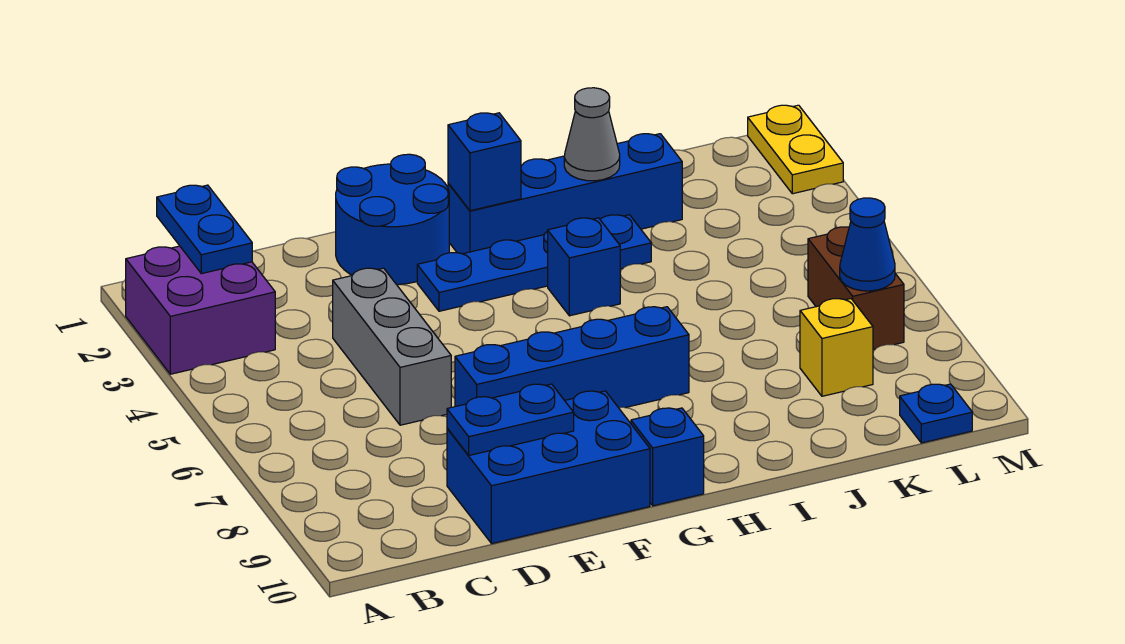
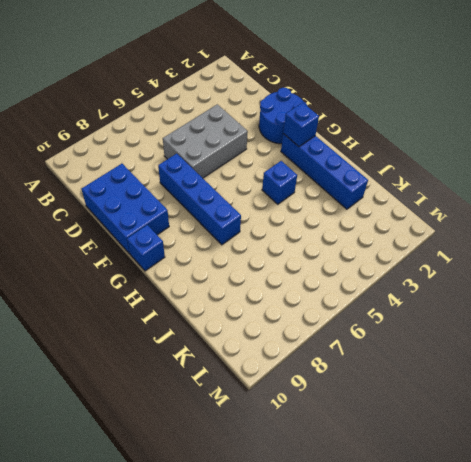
grey 2x3 brick [163,104,248,178] -> grey 1x3 brick [333,268,451,425]
none -> purple 2x2 brick [126,246,275,374]
none -> blue 1x4 plate [417,215,651,311]
none -> yellow 1x1 brick [800,299,873,396]

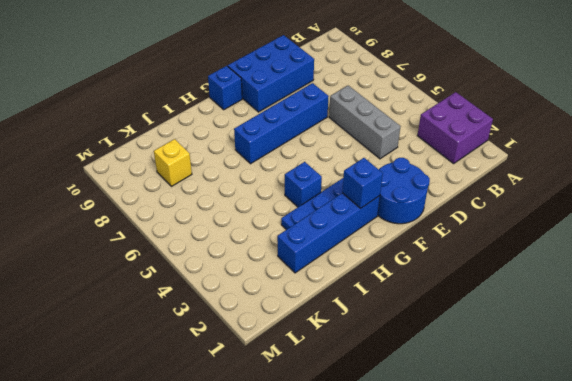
none -> brown 1x2 brick [808,227,904,349]
none -> blue 1x1 plate [900,384,972,443]
none -> yellow 1x2 plate [748,105,843,194]

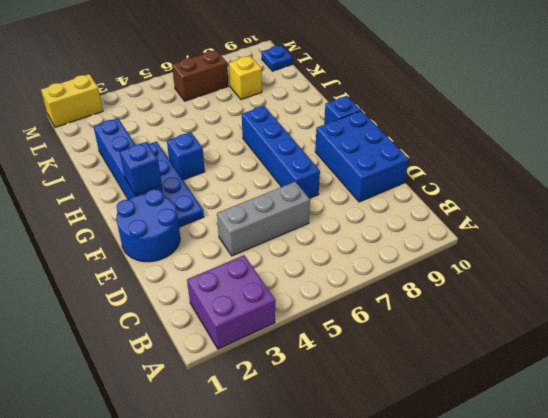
yellow 1x2 brick [41,74,103,127] -> yellow 1x2 plate [748,105,843,194]
none -> blue 1x2 plate [157,185,252,274]
none -> blue 1x2 plate [447,384,574,455]
none -> grey 1x1 cone [564,88,620,181]

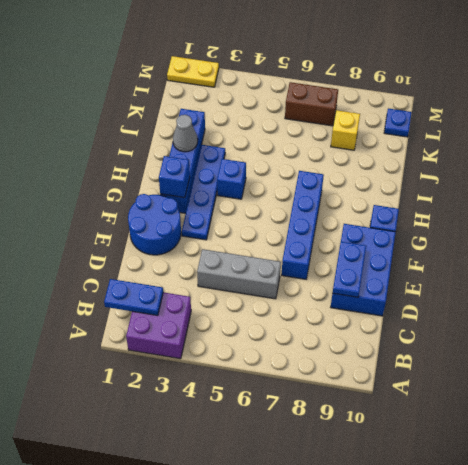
none -> blue 1x1 cone [840,198,895,291]

